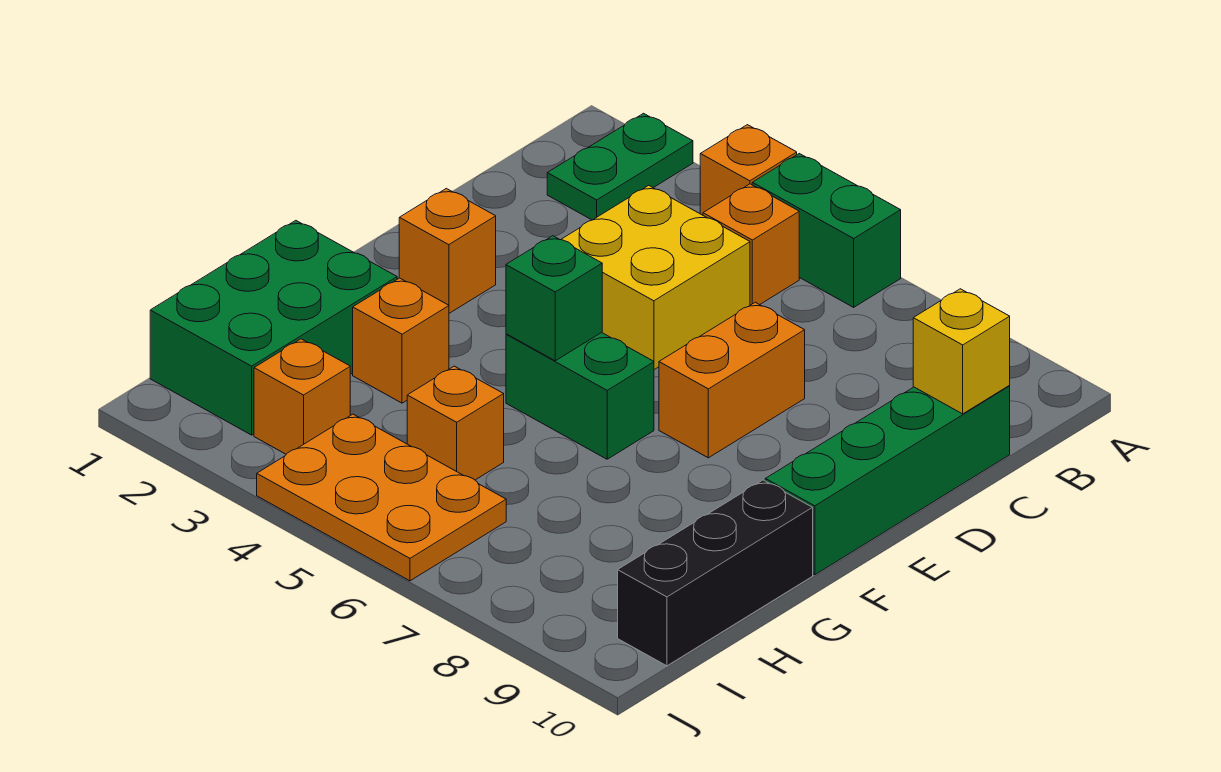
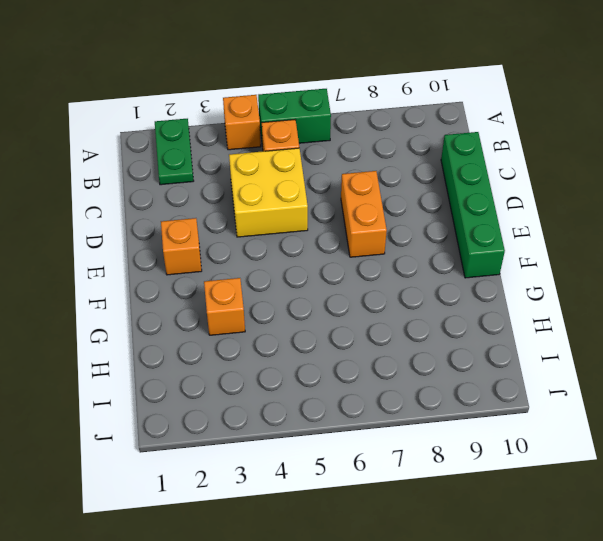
none -> green 1x2 brick [506,333,654,459]
none -> green 2x3 brick [150,221,397,435]
none -> black 1x3 brick [618,480,813,666]

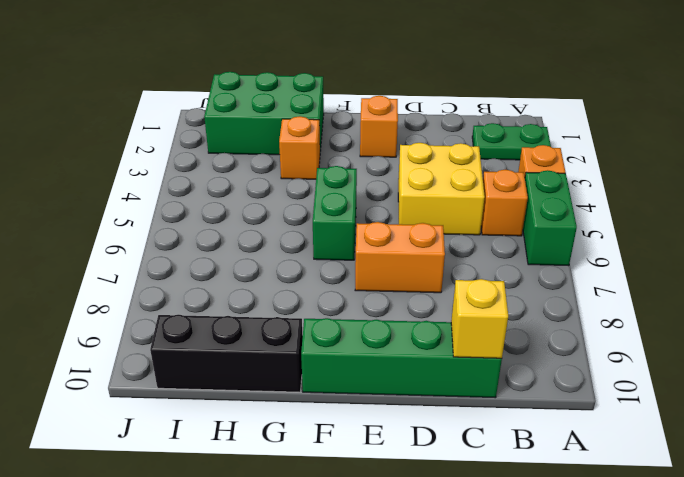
none -> orange 1x1 brick [407,366,504,480]
none -> orange 1x1 brick [254,339,350,454]
none -> orange 2x3 plate [257,414,506,581]

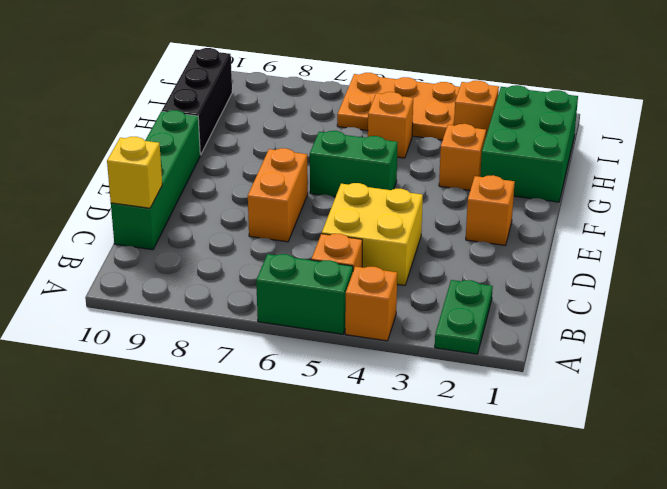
none -> green 1x1 brick [506,236,602,361]

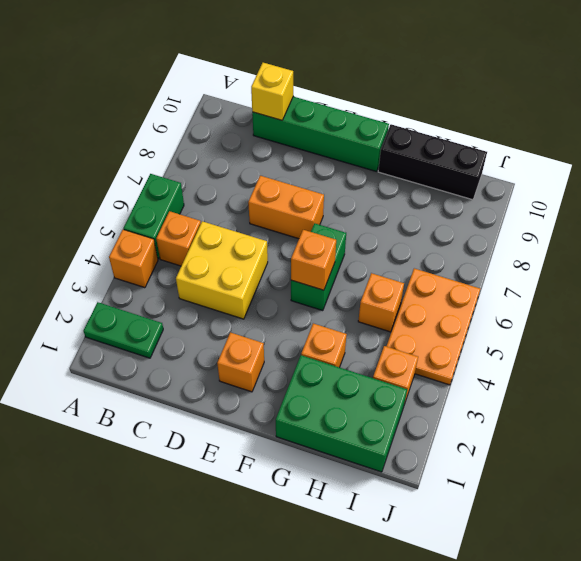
orange 1x1 brick [291,230,336,290] -> green 1x1 brick [506,236,602,361]

